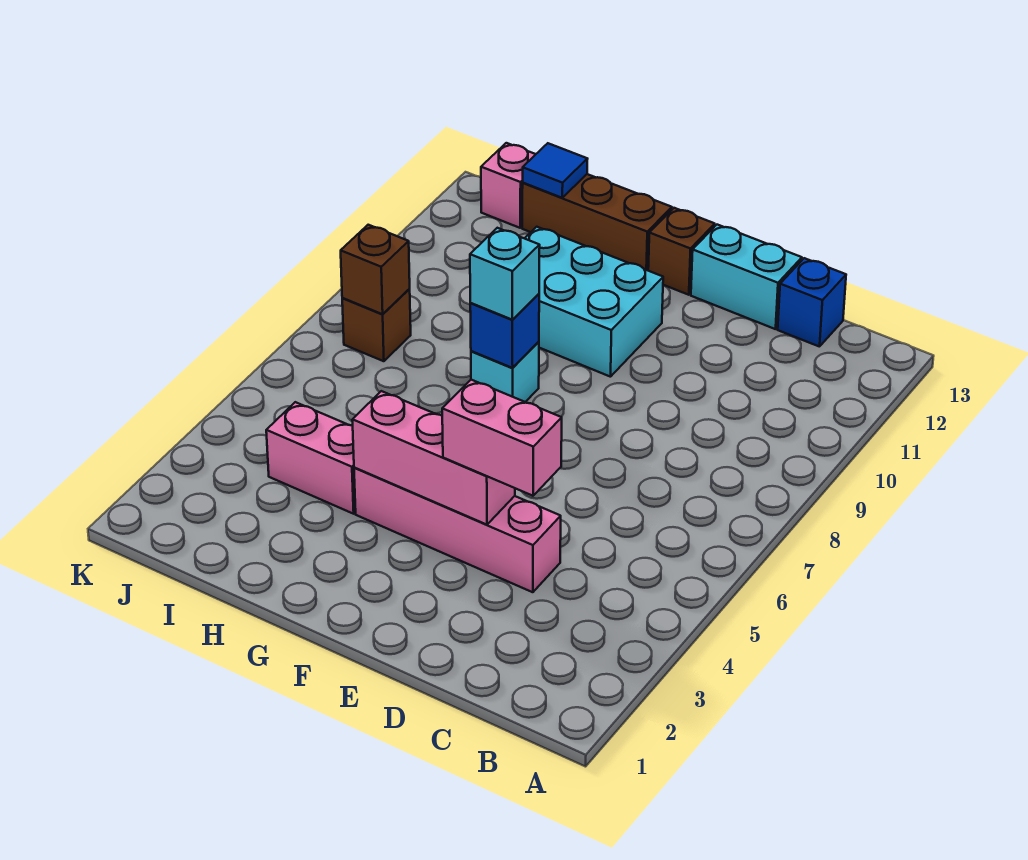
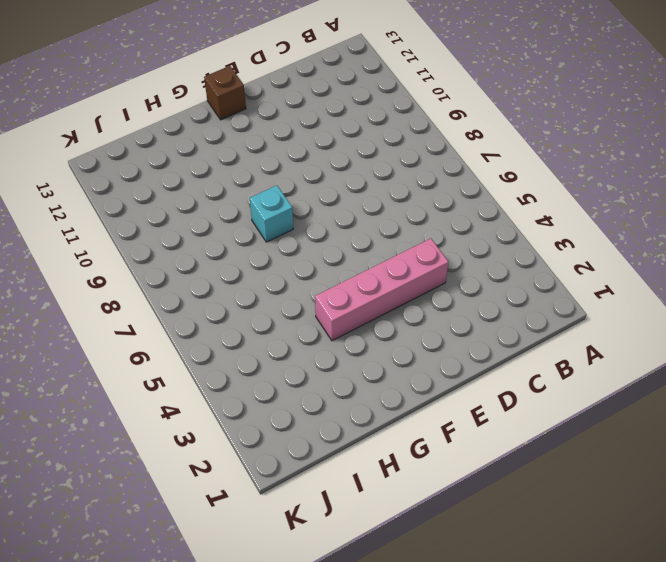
none -> blue 1x1 brick [778,258,846,347]
none -> cyan 1x2 brick [691,225,802,329]
none -> cyan 2x3 brick [525,227,663,377]

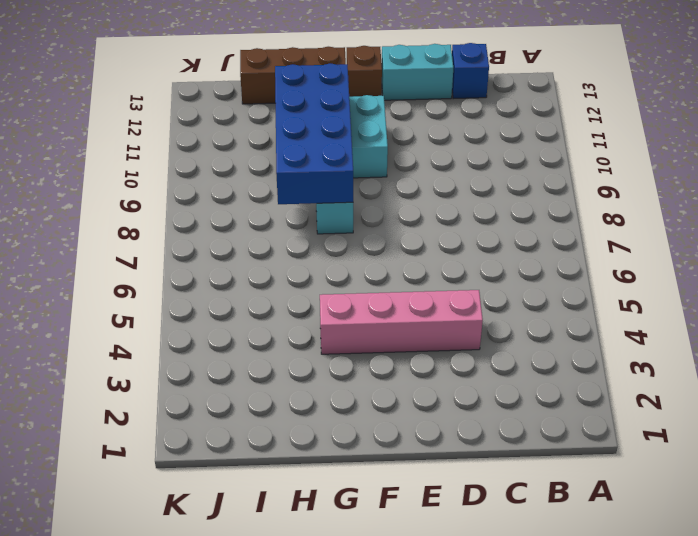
blue 2x4 brick [275,63,353,204] -> blue 1x1 brick [470,294,539,368]
none -> pink 1x2 brick [266,402,356,514]
none -> brown 1x1 brick [342,289,411,361]
none -> pink 1x1 brick [481,143,536,228]

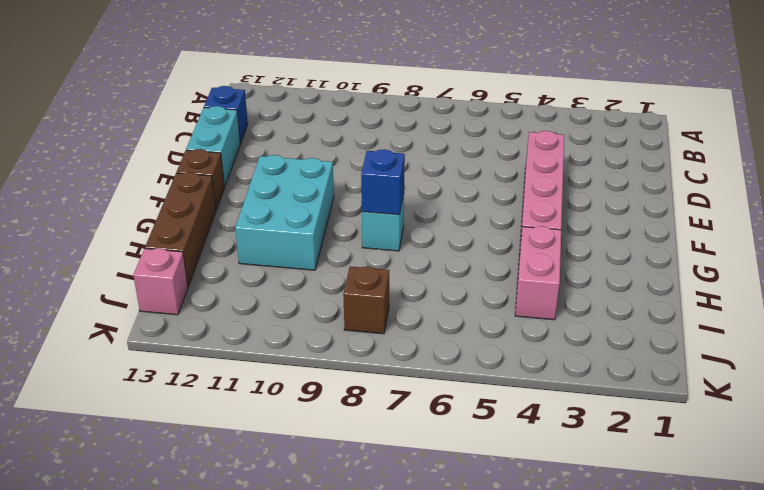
none -> pink 1x3 brick [352,391,515,525]
none -> blue 1x1 tile [523,143,587,198]
none -> brown 1x1 brick [341,225,410,314]

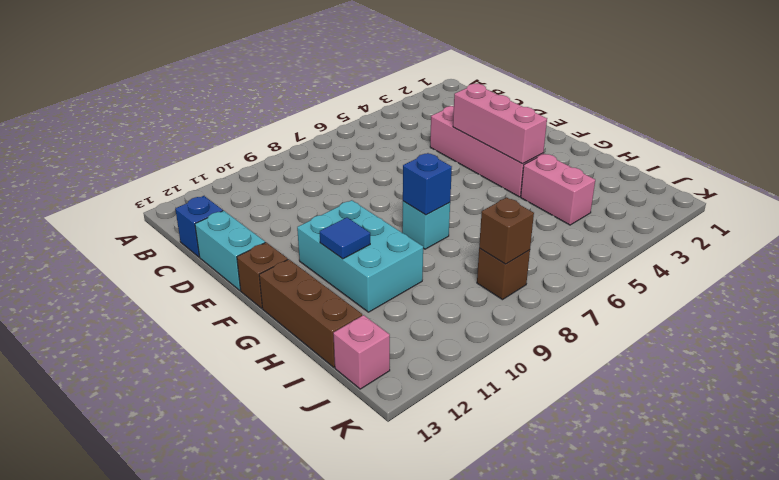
blue 1x1 tile [320,218,370,259] -> blue 1x1 tile moved to [523,143,587,198]
none -> pink 1x2 brick [442,380,562,496]
none -> cyan 1x1 brick [470,228,540,320]

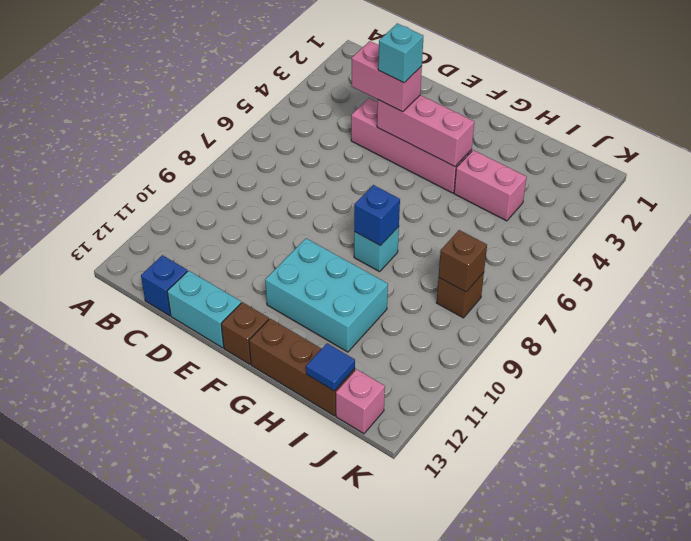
cyan 1x1 brick [378,23,423,83] -> cyan 1x1 brick moved to [470,228,540,320]

